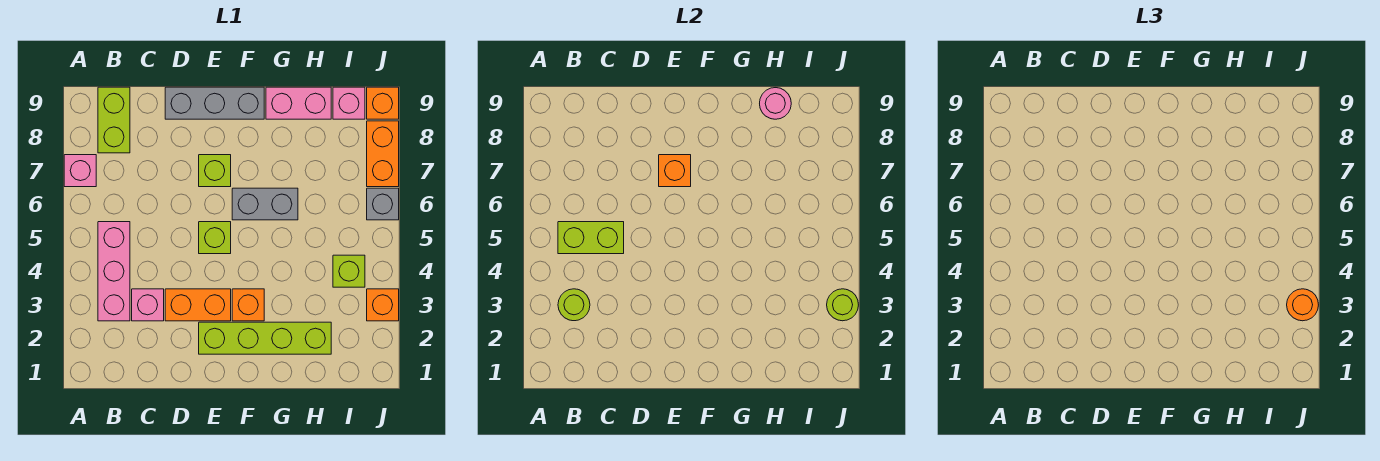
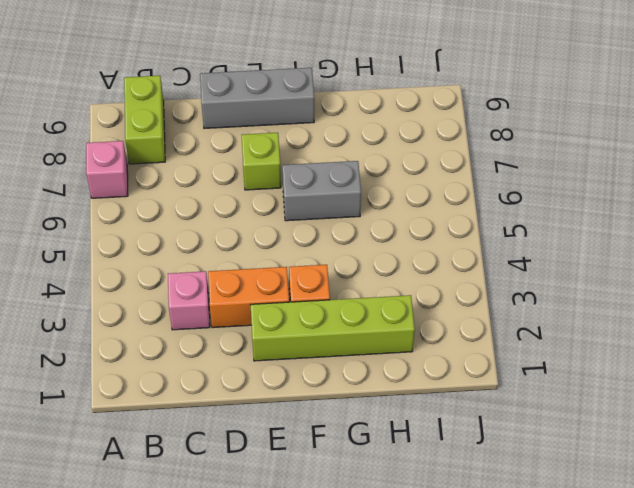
none -> pink 1x3 brick [98,222,130,321]
none -> lime 1x1 brick [199,222,231,254]
none -> pink 1x2 brick [266,87,331,119]

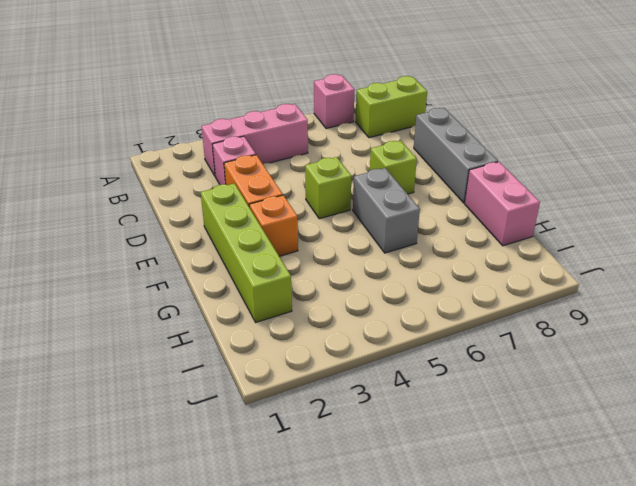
none -> lime 1x1 brick [333,255,365,287]
none -> pink 1x1 brick [333,87,365,119]
none -> orange 1x1 brick [367,289,399,321]

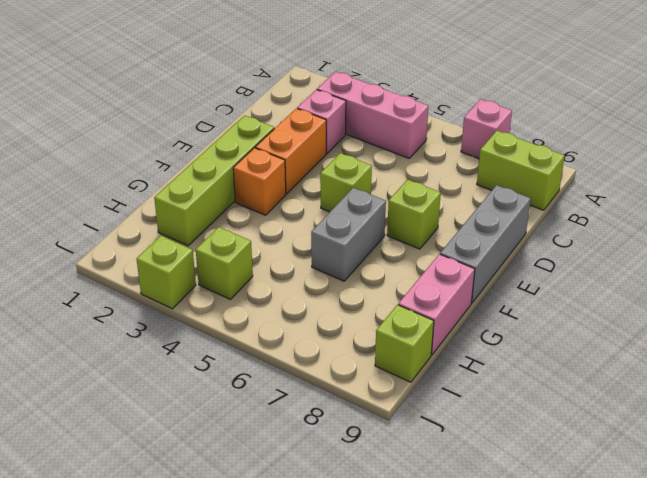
lime 1x1 brick [375,305,434,382] -> pink 1x1 brick [333,87,365,119]
lime 1x1 brick [137,236,196,309] -> orange 1x1 brick [367,289,399,321]
none -> grey 1x1 brick [367,188,399,220]
none -> orange 1x2 brick [367,121,399,187]
none -> orange 1x1 brick [367,87,399,119]

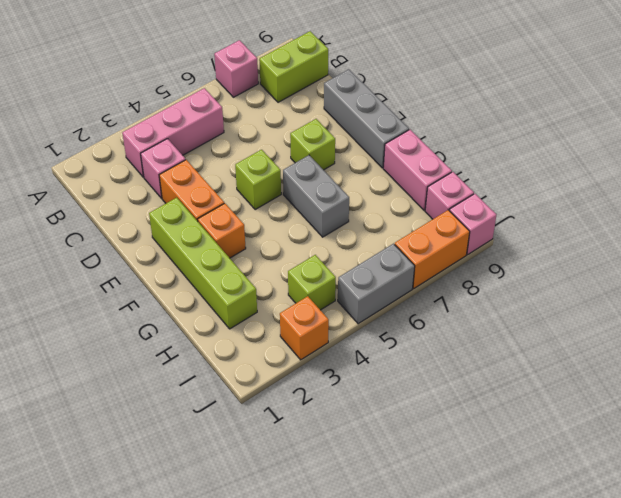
grey 1x2 brick [338,244,415,324] -> grey 1x1 brick [367,188,399,220]
pink 1x1 brick [449,194,497,254] -> orange 1x1 brick [367,87,399,119]
none -> lime 1x1 round brick [558,289,590,321]
none -> lime 1x2 brick [558,222,624,254]
none -> orange 1x1 brick [659,155,691,187]

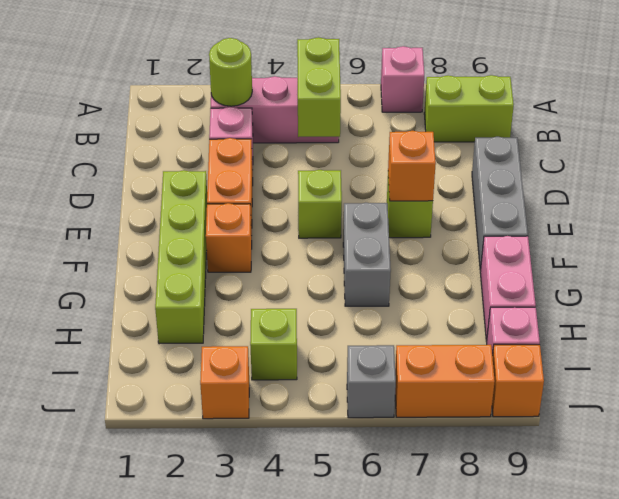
none -> pink 1x1 round brick [760,88,791,119]
none -> lime 1x1 round brick [827,289,858,321]
none -> orange 1x1 round brick [1287,289,1318,321]

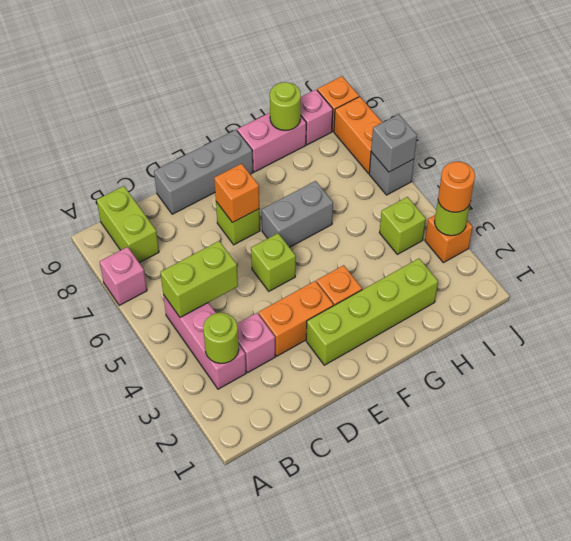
lime 1x1 round brick [270,82,301,130] -> pink 1x1 round brick [760,88,791,119]
grey 1x1 brick [371,114,417,172] -> none

